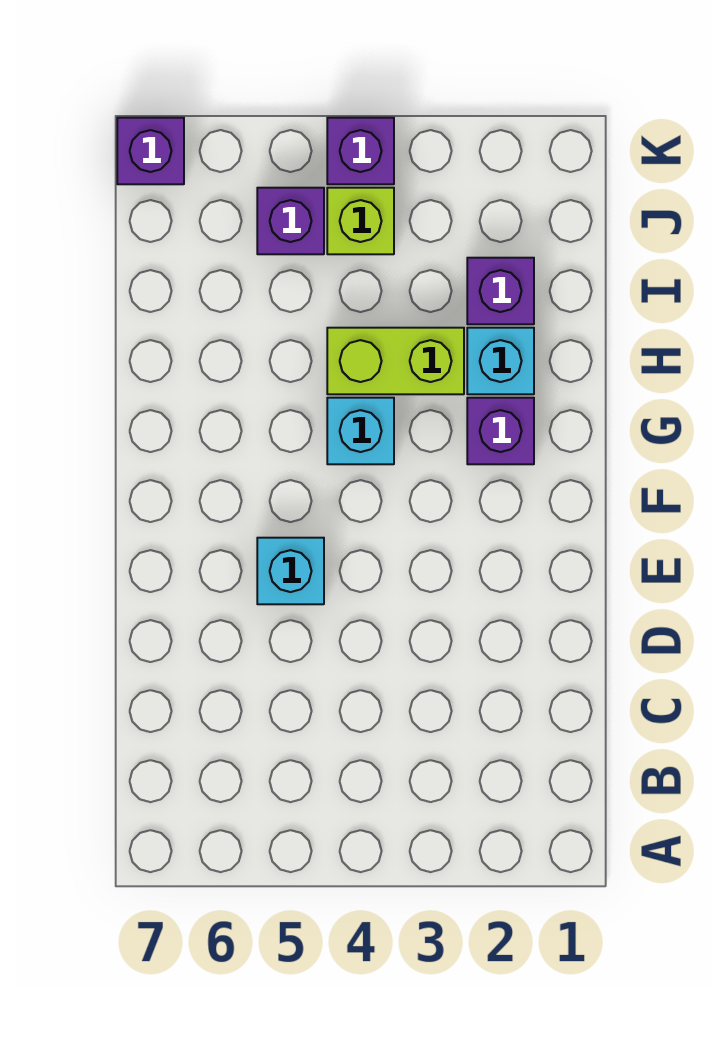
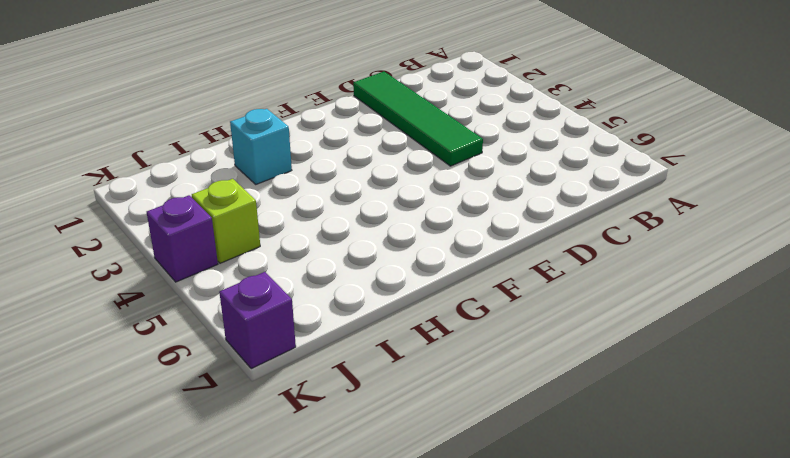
green 1x4 tile [353,72,483,166] -> none
none -> cyan 1x1 brick [257,538,324,604]
none -> purple 1x1 brick [467,398,534,464]

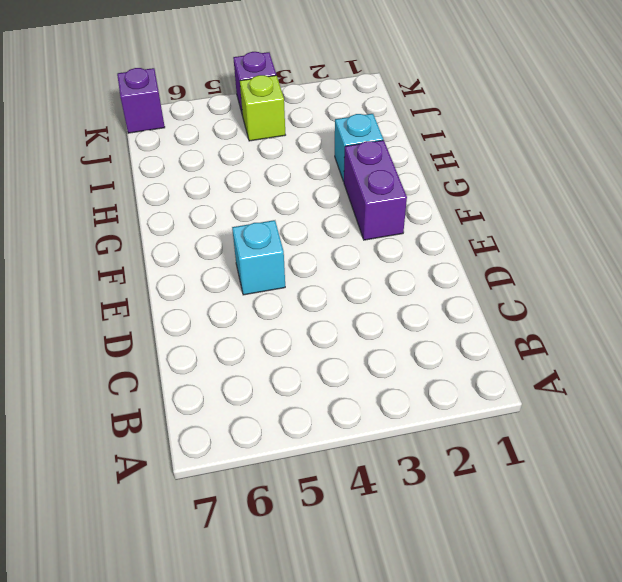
purple 1x2 brick [344,140,407,240] -> purple 1x1 brick [467,398,534,464]
none -> cyan 1x1 brick [327,398,394,464]
none -> lime 1x2 brick [327,328,464,394]

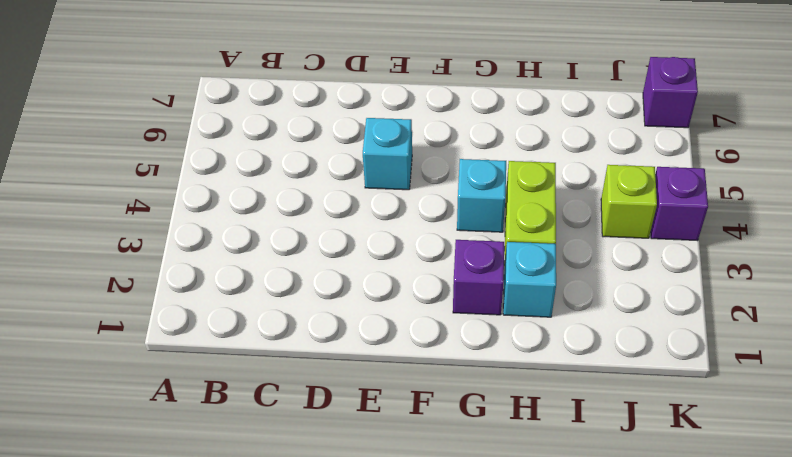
none -> purple 1x1 brick [467,258,534,324]
none -> purple 1x1 brick [257,188,324,254]

